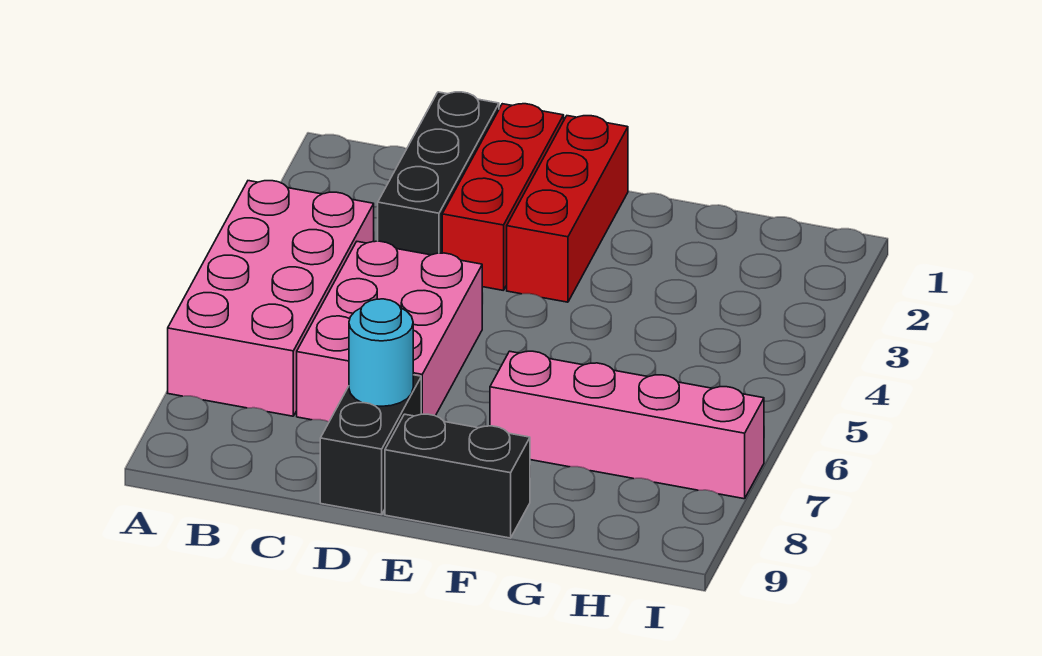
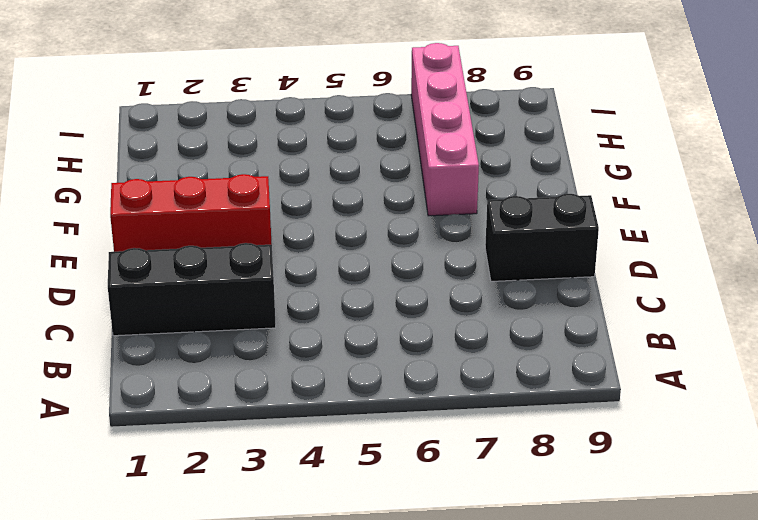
none -> pink 2x4 brick [168,181,374,416]
none -> pink 2x3 brick [297,241,482,422]

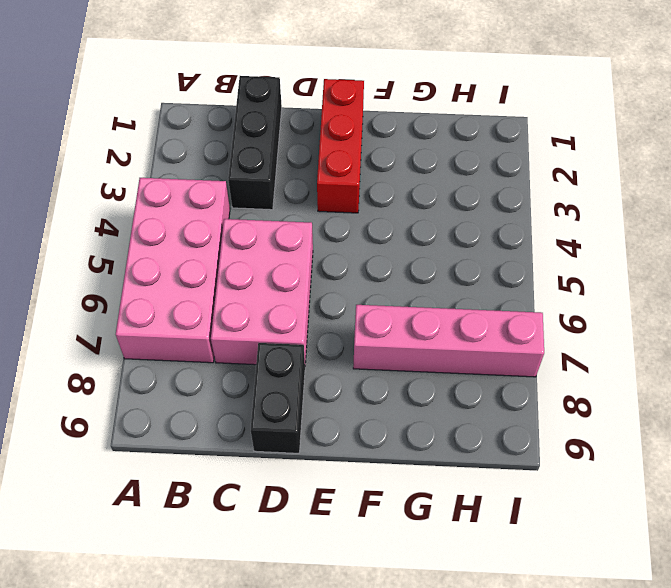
none -> red 1x3 brick [442,104,564,290]
none -> black 1x2 brick [385,414,530,538]

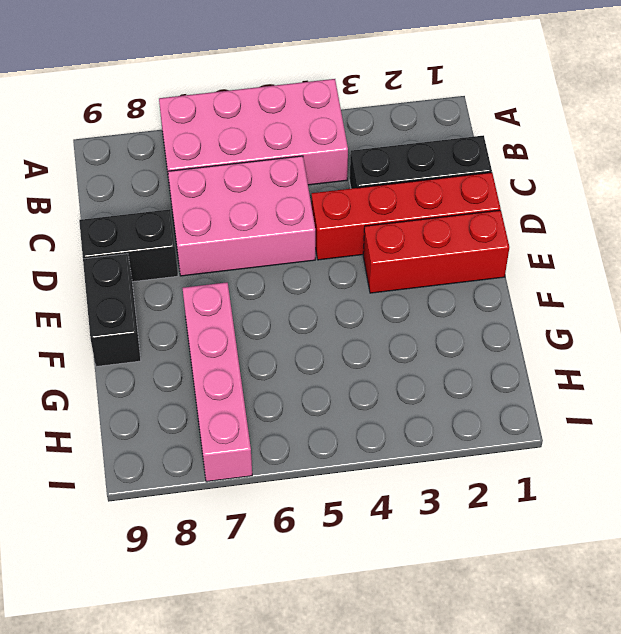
red 1x4 brick [312,172,501,260] -> red 1x3 brick [442,104,564,290]
none -> cyan 1x1 round brick [349,299,413,406]

